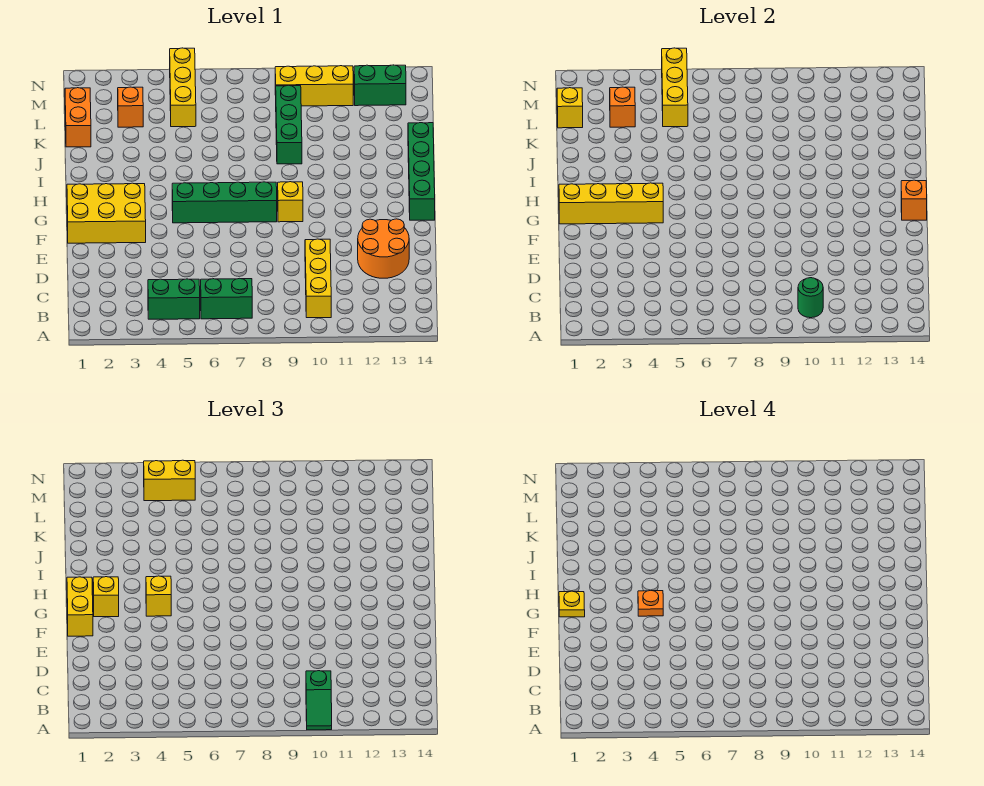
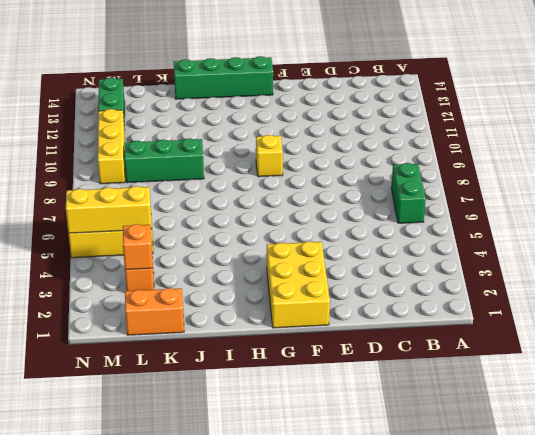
none -> green 1x2 brick [148,279,200,319]
none -> yellow 1x3 brick [305,239,331,318]
none -> orange 2x2 round brick [358,219,409,278]

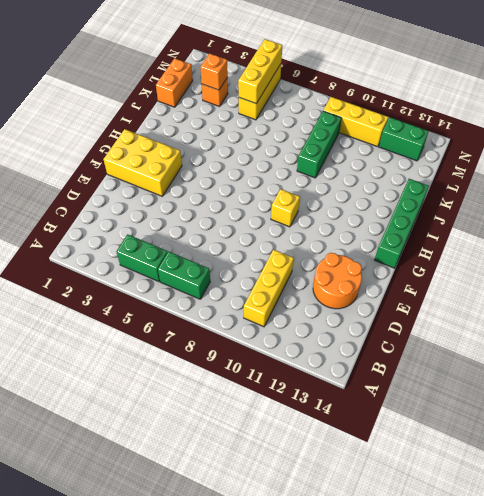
none -> green 1x4 brick [172,182,277,223]
none -> green 1x1 round brick [798,278,823,318]
none -> yellow 1x4 brick [559,183,663,224]

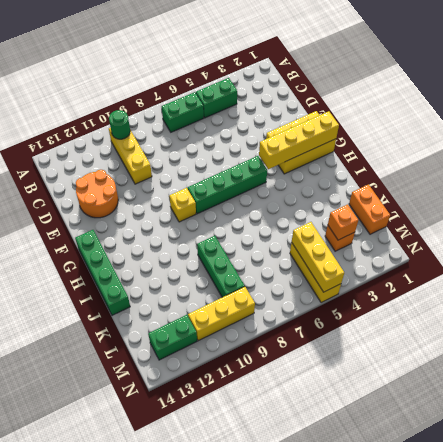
none -> orange 1x1 brick [901,180,927,220]
none -> yellow 1x1 brick [557,88,583,128]
none -> green 1x2 slope [306,671,332,730]

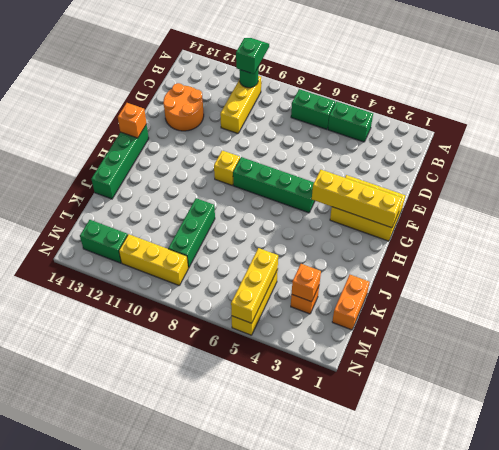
none -> yellow 1x1 brick [557,88,583,128]
none -> yellow 1x2 brick [67,577,93,636]
none -> yellow 1x1 brick [93,577,119,617]

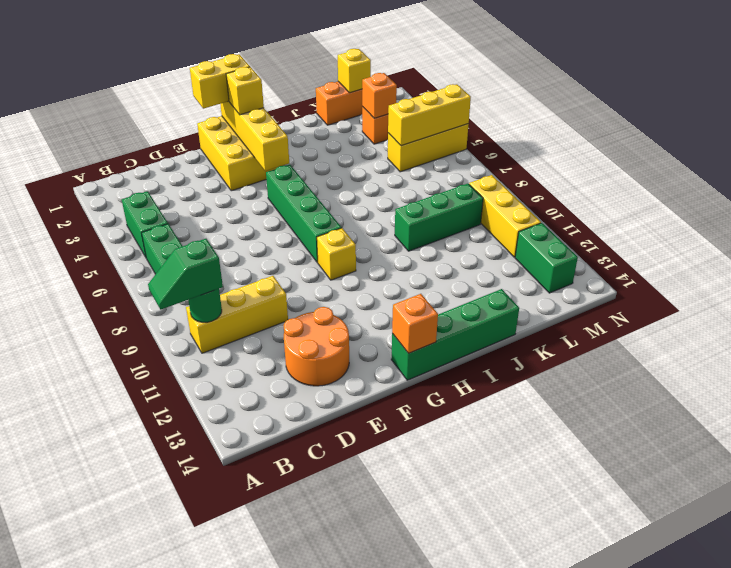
none -> yellow 1x1 brick [146,576,171,616]
none -> yellow 1x2 brick [144,460,195,501]
none -> yellow 1x1 plate [559,591,585,617]

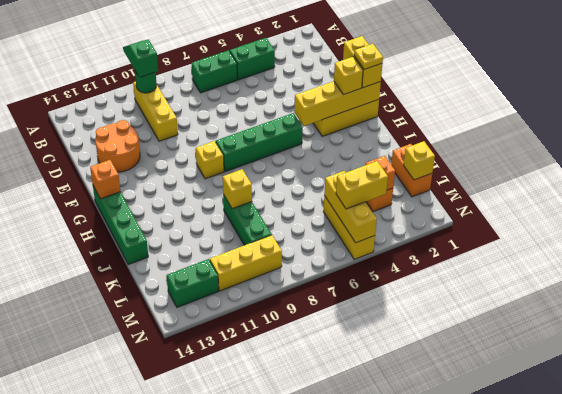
yellow 1x1 brick [223,169,252,209] -> yellow 1x1 brick moved to [146,576,171,616]
none -> orange 1x1 plate [638,590,663,616]

